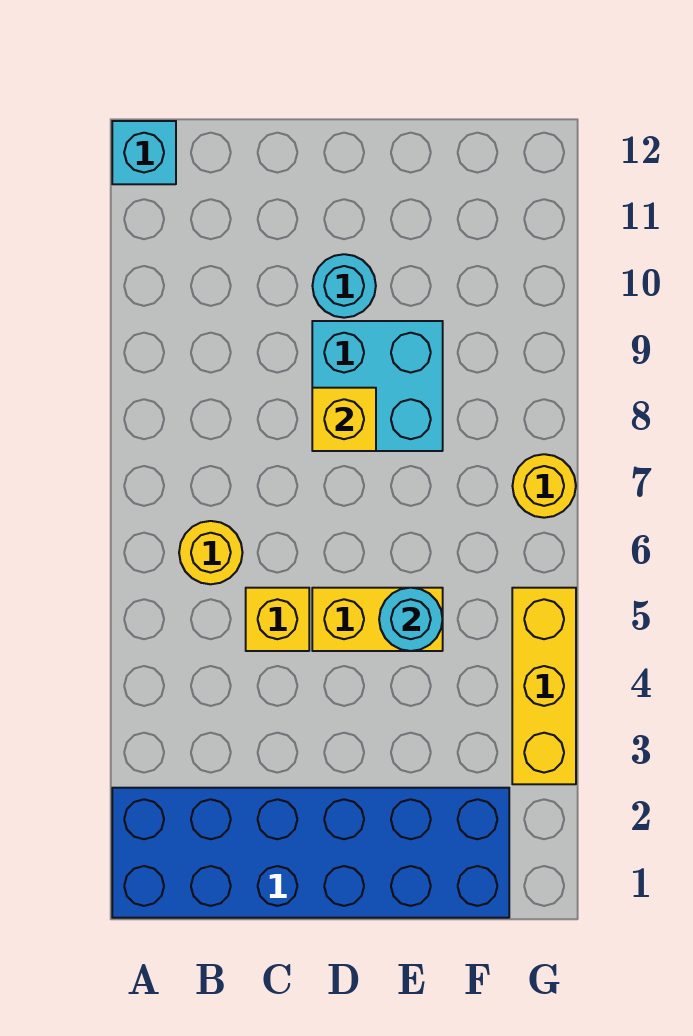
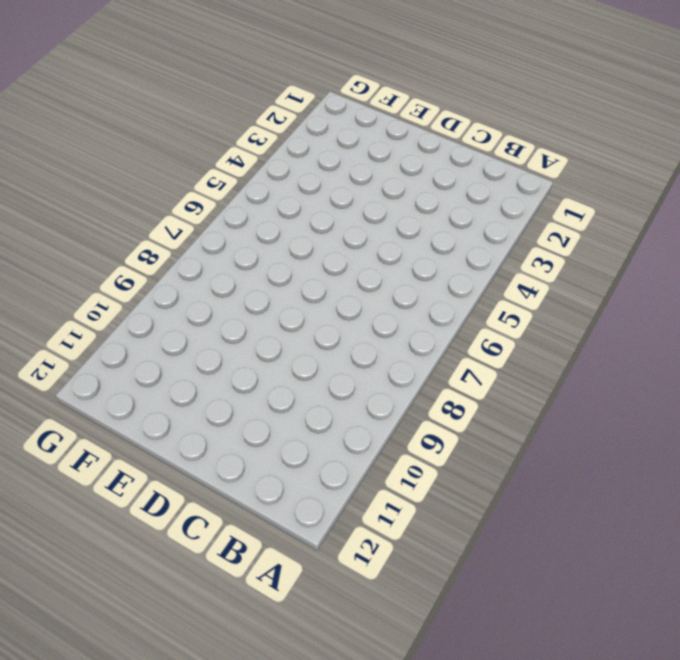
none -> blue 2x6 brick [112,788,509,918]
none -> cyan 1x1 brick [112,121,176,184]

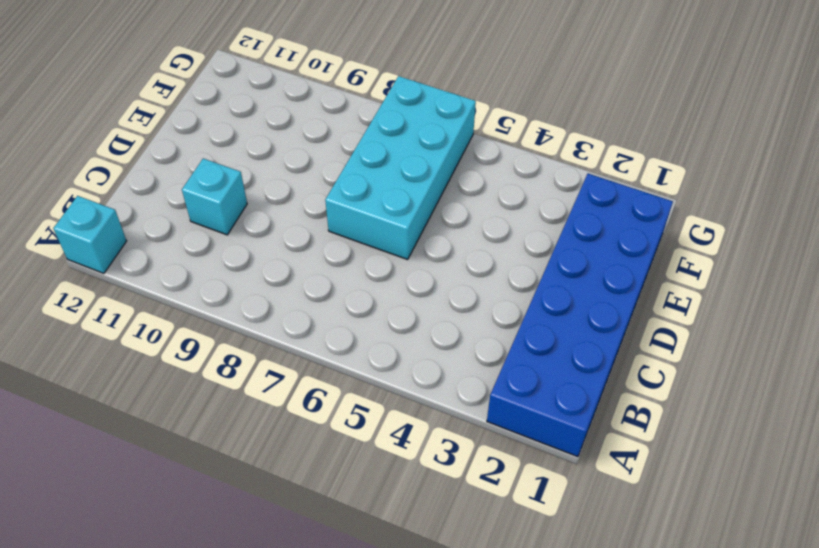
cyan 1x1 brick [182,159,247,235] -> none
cyan 2x4 brick [325,76,476,259] -> yellow 1x1 round brick [513,454,576,518]
none -> yellow 1x1 round brick [179,521,243,584]
none -> yellow 1x1 brick [246,588,309,651]

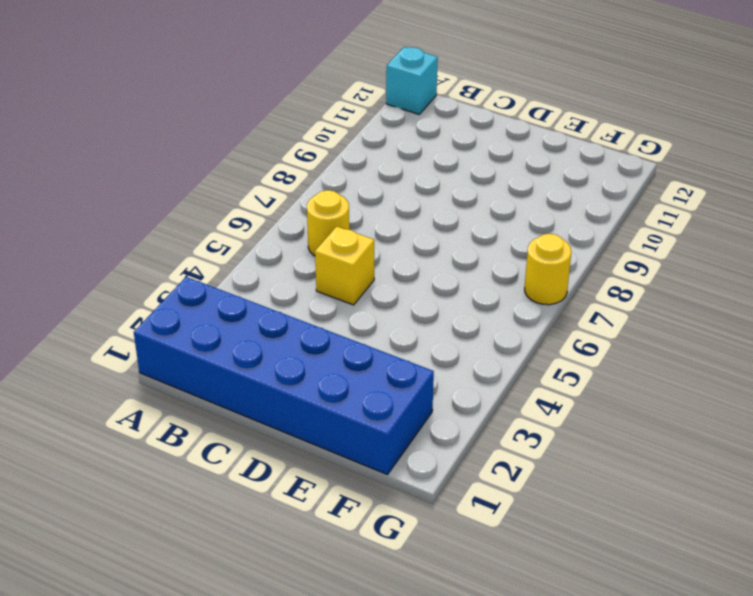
none -> yellow 1x2 brick [312,588,443,651]
none -> cyan 2x2 brick [312,321,443,451]

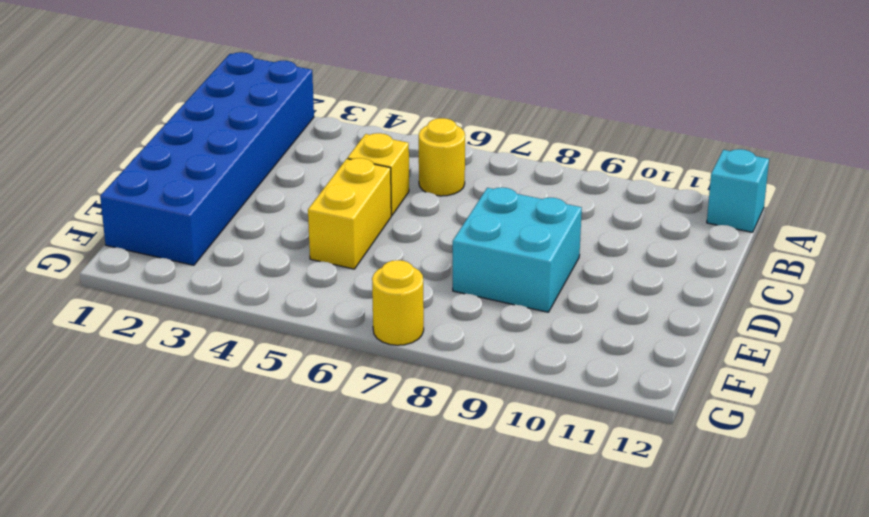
none -> cyan 1x1 round brick [312,254,376,318]
none -> yellow 1x3 brick [512,588,576,784]

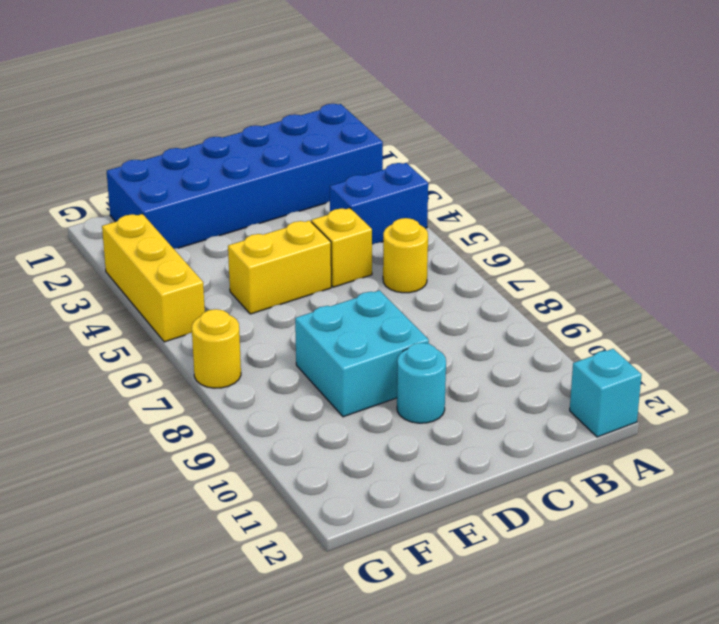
blue 1x2 brick [330,163,428,245] -> none
none -> yellow 1x1 brick [312,388,376,451]
none -> cyan 1x1 round brick [379,588,443,651]

